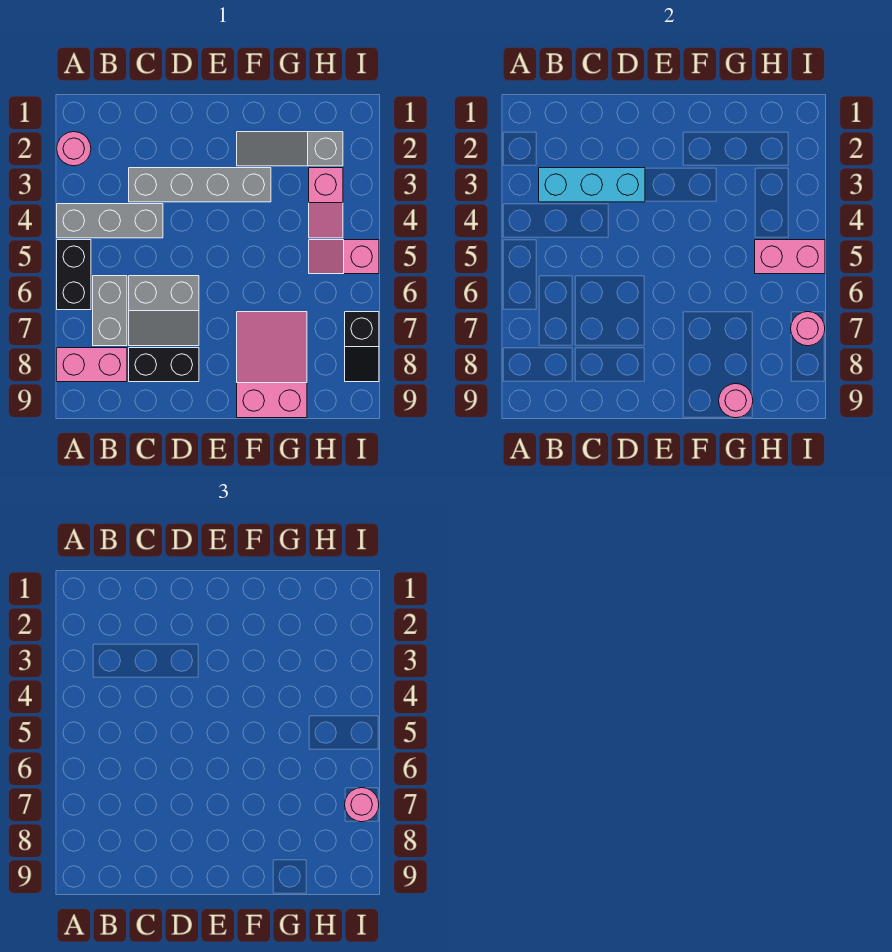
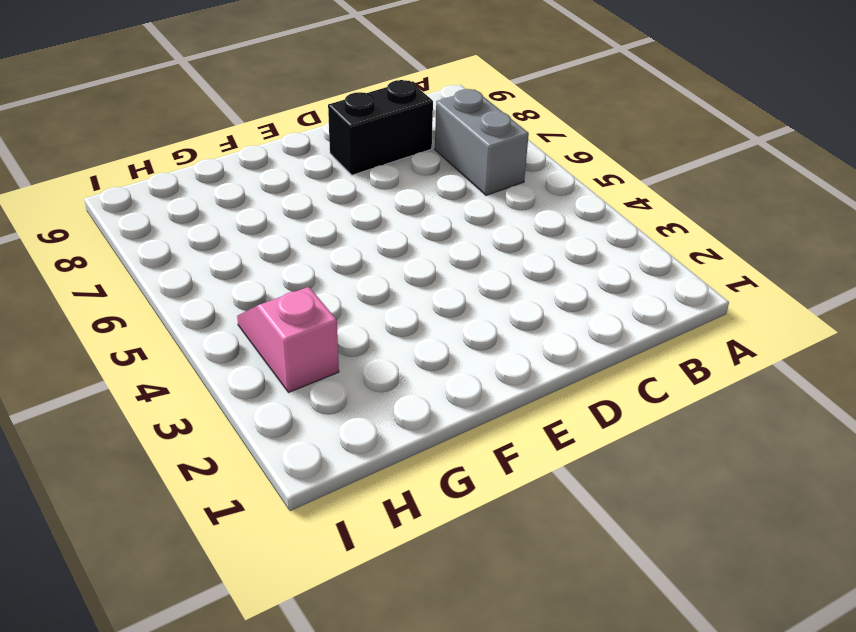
none -> pink 1x1 round brick [57,132,91,166]
none -> grey 1x3 brick [57,204,163,238]
none -> black 1x2 brick [57,240,91,310]

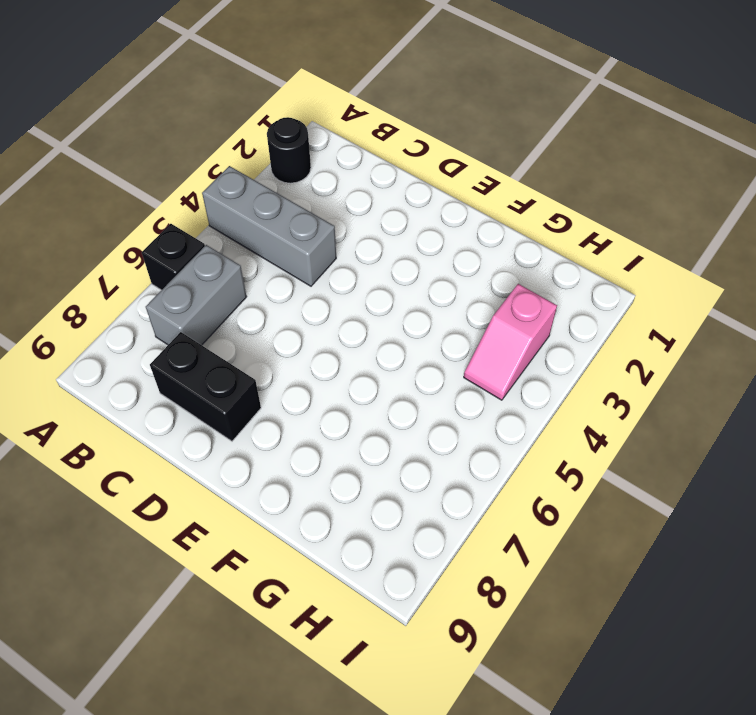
black 1x1 round brick [267,117,311,183] -> pink 1x1 round brick [57,132,91,166]
black 1x1 brick [142,224,205,290] -> black 1x2 brick [57,240,91,310]
none -> pink 1x2 brick [57,348,127,382]
none -> grey 1x4 brick [129,168,271,202]
none -> grey 2x2 slope [129,276,199,346]

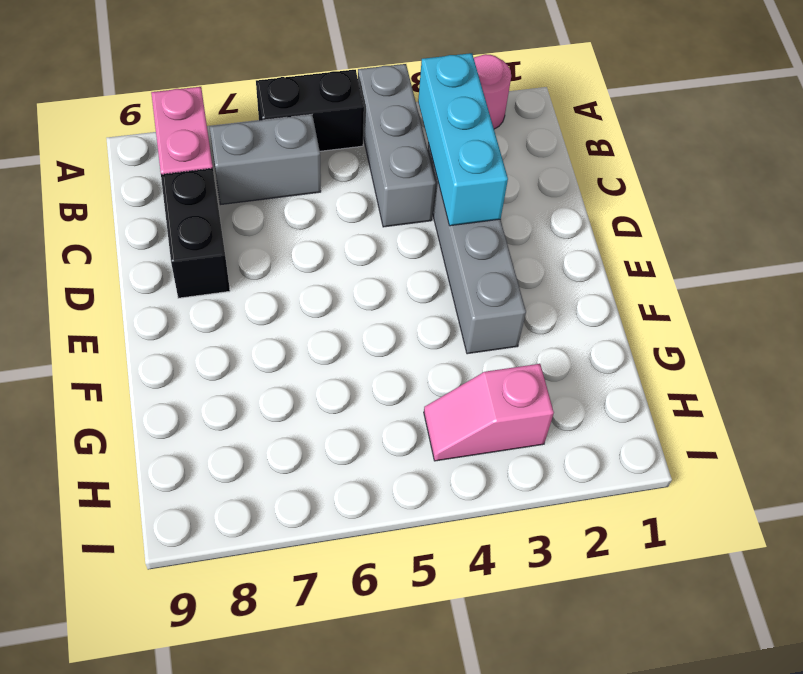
none -> grey 2x2 slope [129,276,199,346]
none -> grey 1x3 slope [237,132,343,166]
none -> pink 2x3 slope [237,312,307,418]

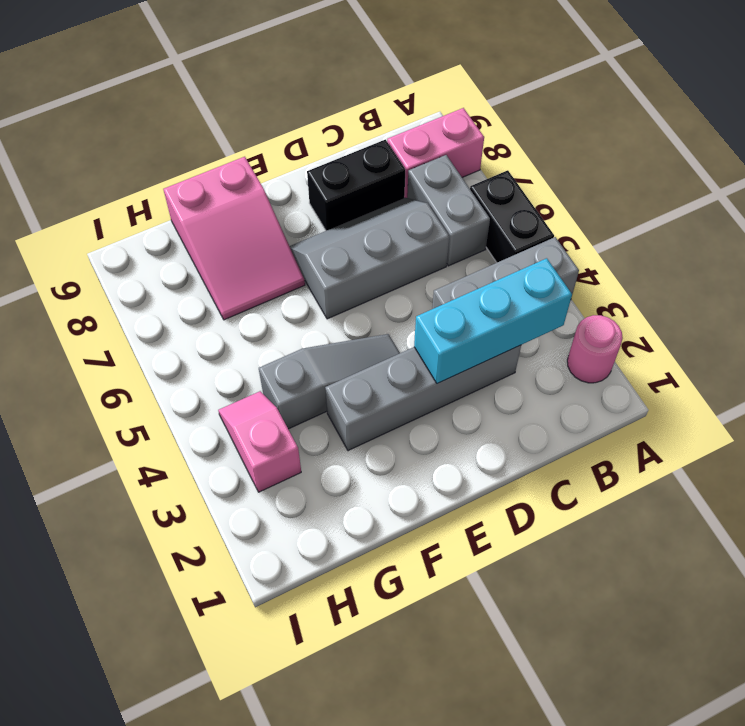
grey 2x3 slope [290,198,449,319] -> grey 2x2 slope [129,276,199,346]
grey 1x3 slope [259,334,400,429] -> grey 1x3 slope moved to [237,132,343,166]
none -> pink 1x2 slope [309,240,379,274]
none -> black 1x2 slope [345,312,379,382]
none -> pink 1x1 round brick [719,384,753,418]

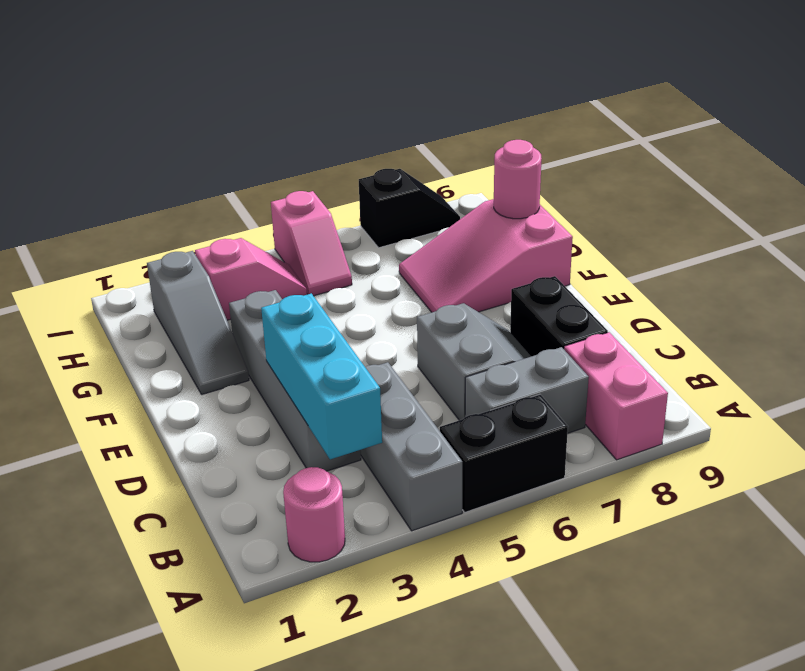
none -> pink 1x2 brick [755,240,825,274]
none -> pink 1x1 round brick [791,312,825,346]
none -> pink 1x1 round brick [345,788,379,822]

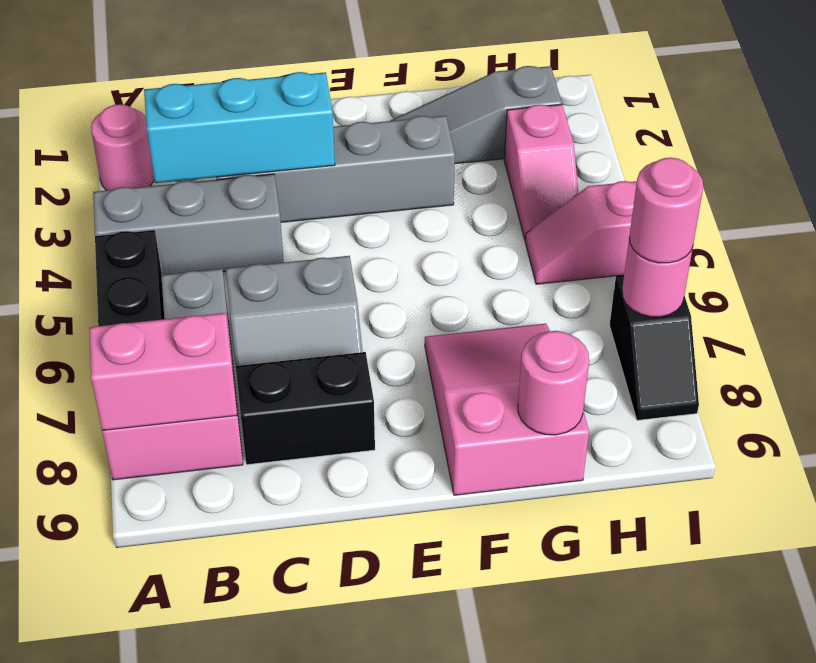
pink 1x2 brick [89,313,237,431] -> pink 1x2 brick moved to [755,240,825,274]

